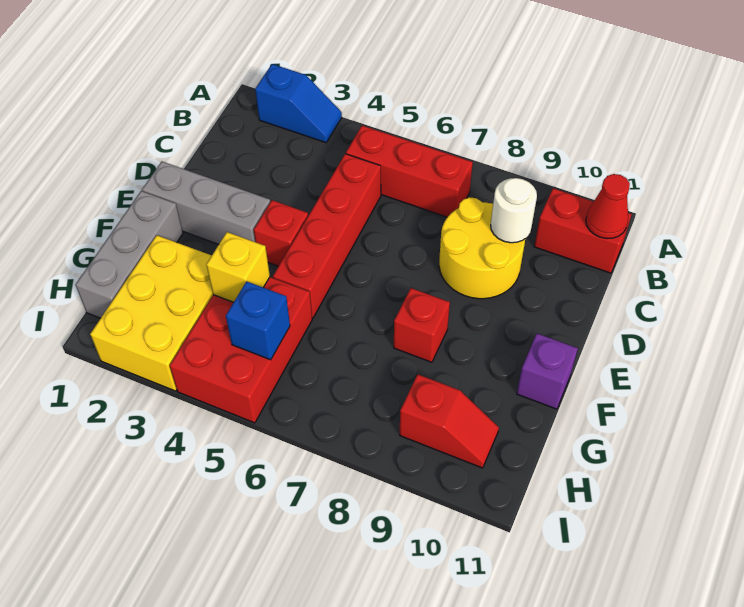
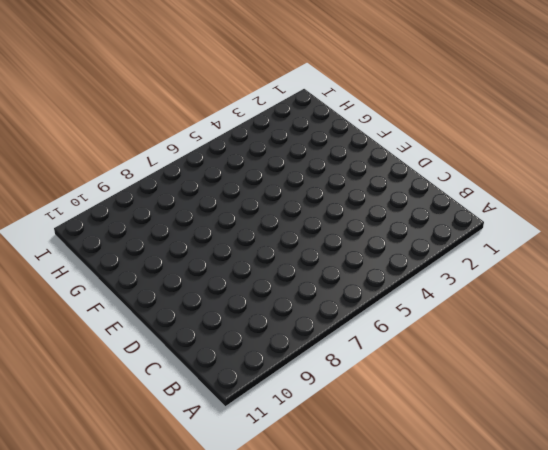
none -> blue 1x2 slope [255,64,342,143]
none -> red 1x3 brick [346,126,473,217]
none -> red 1x2 brick [534,188,632,273]

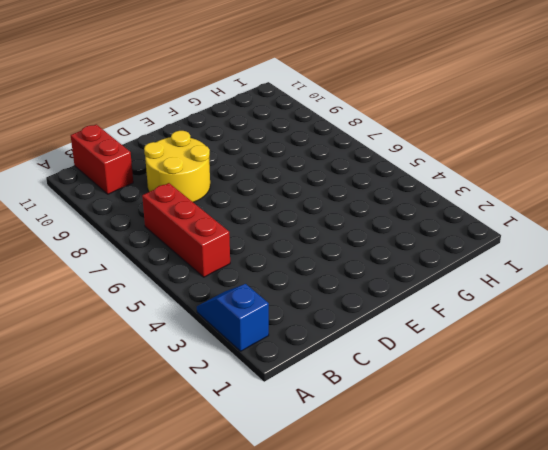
none -> red 1x4 brick [273,154,381,318]
none -> grey 1x3 brick [142,162,270,244]
none -> red 1x1 brick [254,200,308,266]

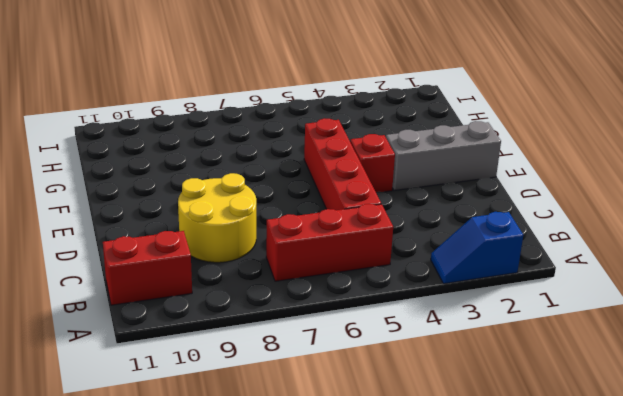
none -> grey 1x3 brick [76,191,183,318]
none -> red 1x1 brick [394,288,450,362]
none -> purple 1x1 brick [517,334,578,409]

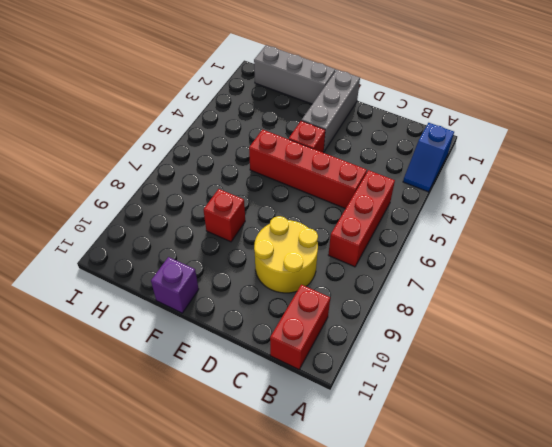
none -> yellow 2x3 brick [90,235,213,391]
none -> red 2x3 brick [170,277,312,423]
none -> red 1x2 slope [400,375,499,468]

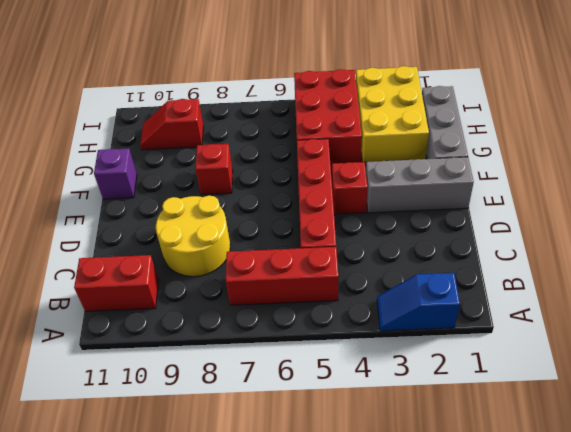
none -> red 1x1 cone [586,174,630,239]
none -> white 1x1 round brick [491,178,537,243]
none -> yellow 1x1 brick [206,232,270,302]

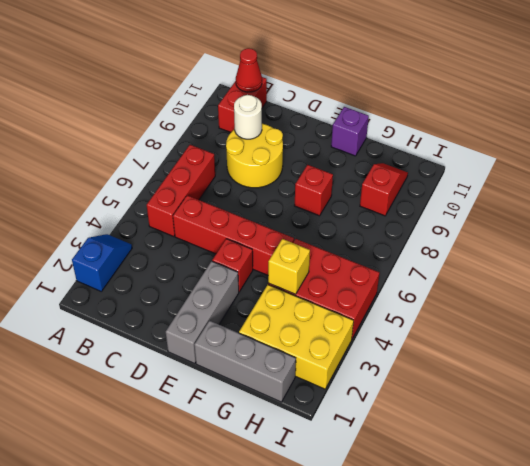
none -> blue 1x1 brick [226,281,290,360]

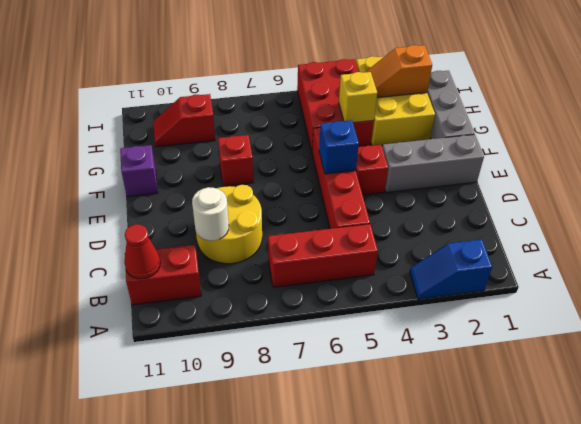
blue 1x1 brick [319,120,359,174] -> blue 1x1 brick moved to [226,281,290,360]
orange 1x2 slope [366,45,432,98] -> none

